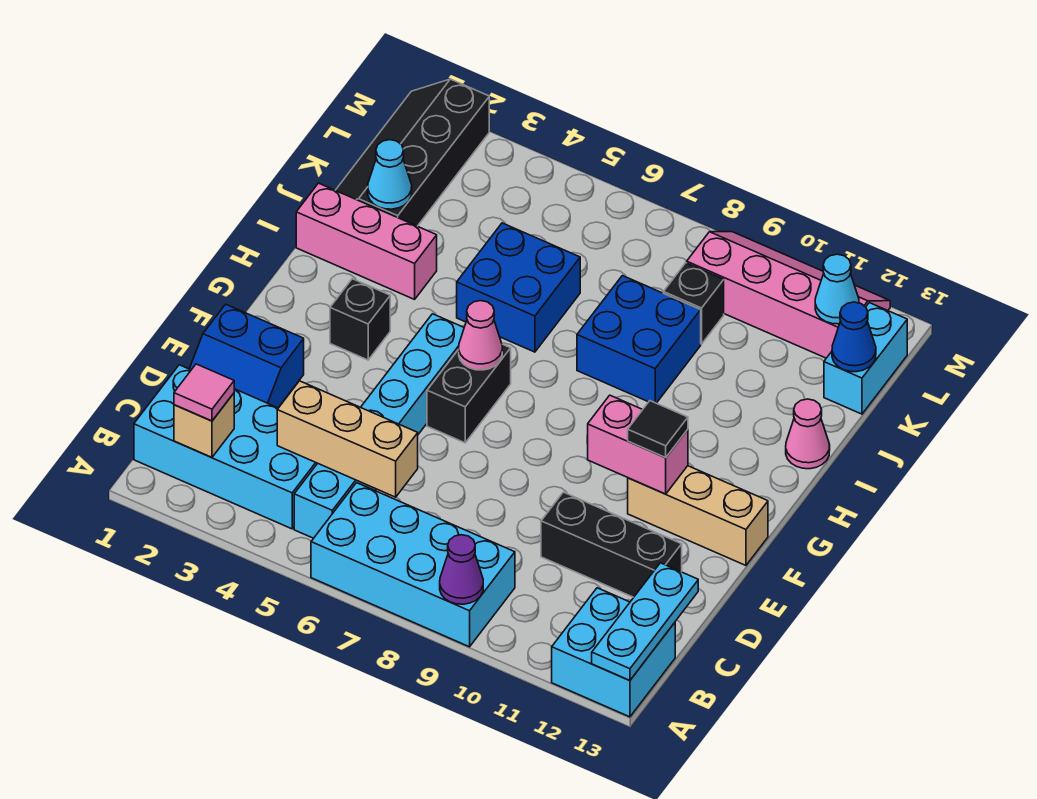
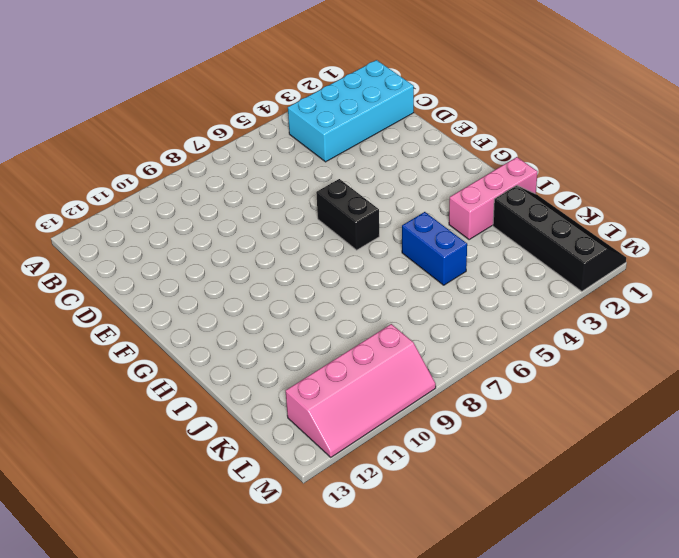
blue 1x2 brick [402,212,467,285] -> blue 2x2 brick [457,223,580,352]
none -> cyan 2x4 brick [311,483,515,647]
none -> cyan 2x2 brick [552,588,675,717]
none -> cyan 1x6 brick [294,314,464,538]

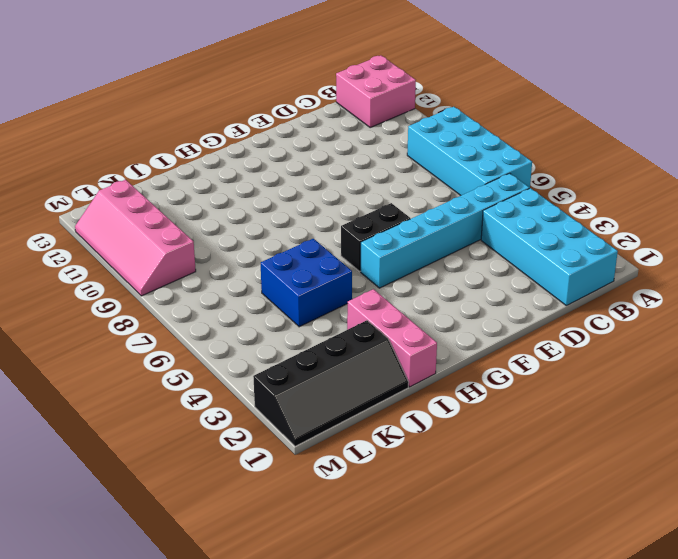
pink 2x2 brick [336,55,416,127] -> cyan 2x2 brick [552,588,675,717]
none -> blue 2x2 slope [190,304,304,408]
none -> black 1x3 brick [541,492,682,597]
none -> tan 1x3 brick [628,466,768,565]

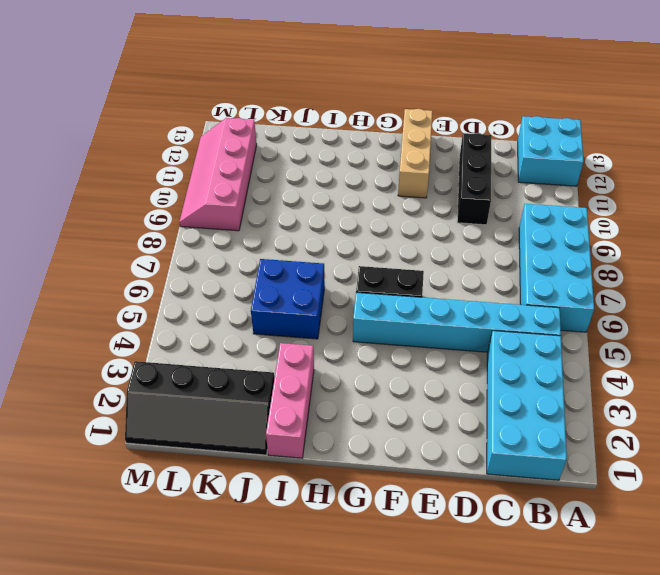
none -> blue 2x2 slope [190,304,304,408]
none -> black 1x1 brick [330,279,390,360]
none -> blue 2x2 brick [577,276,701,403]

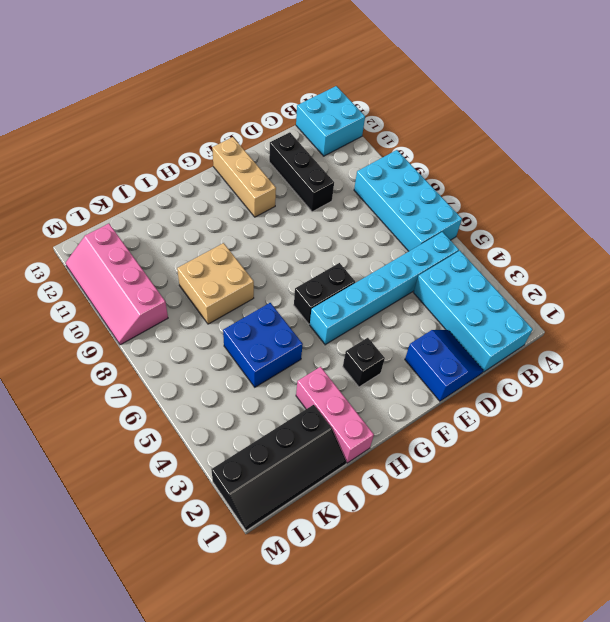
tan 2x2 brick [177,243,254,324] -> blue 2x2 brick [577,276,701,403]
none -> pink 1x1 cone [786,399,830,469]
none -> black 1x1 brick [663,263,724,344]
none -> cyan 1x2 brick [824,303,907,414]

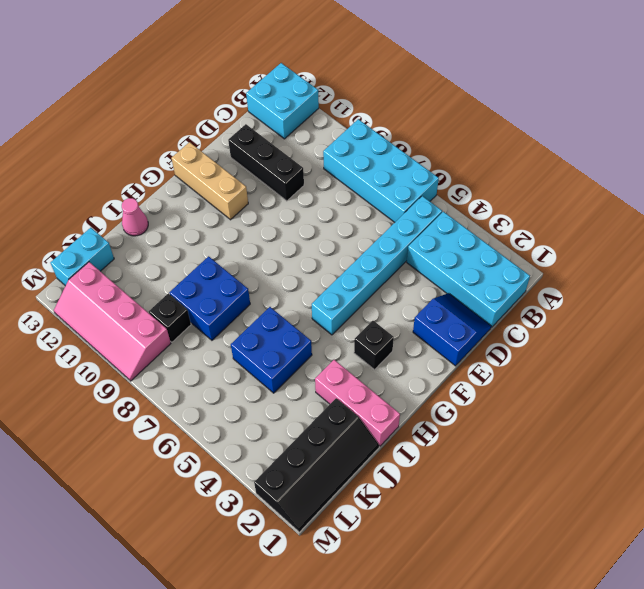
none -> black 1x2 brick [427,344,511,443]
none -> purple 1x1 cone [440,535,483,604]
none -> cyan 1x3 plate [592,563,698,681]

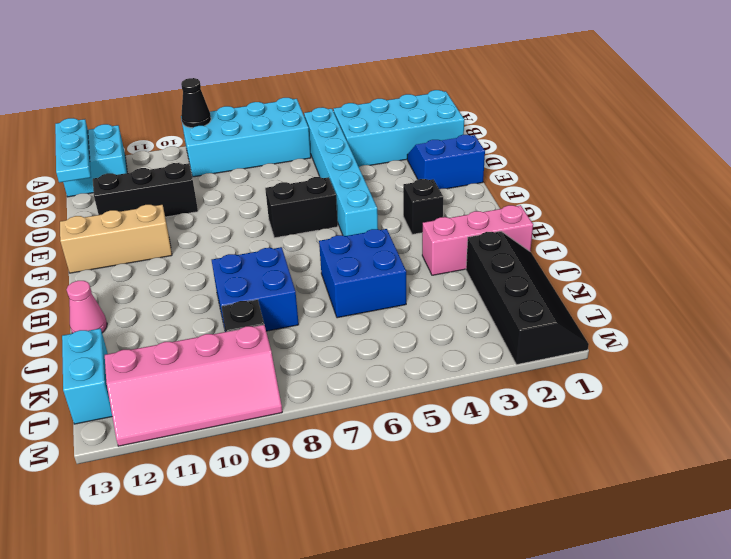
black 1x1 cone [181,78,211,128] -> purple 1x1 cone [440,535,483,604]
black 1x2 brick [265,177,338,238] -> black 1x2 brick turned to [427,344,511,443]
none -> tan 1x1 brick [174,393,234,457]
none -> tan 1x3 brick [277,381,418,497]
none -> pink 1x2 brick [588,395,688,494]

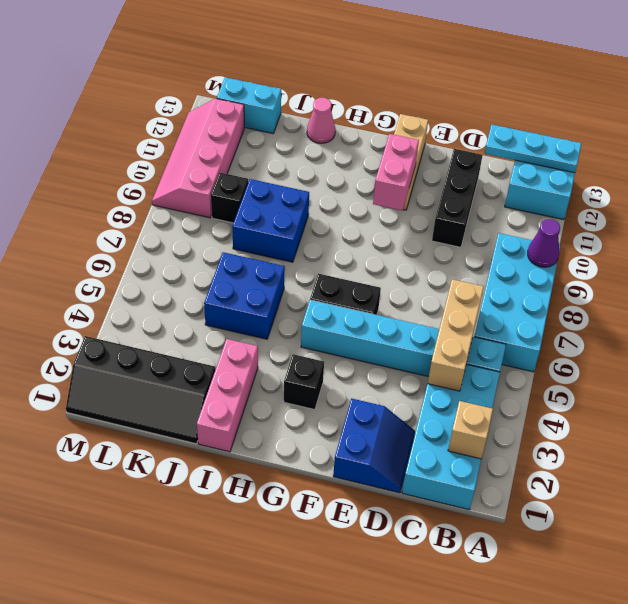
none -> pink 1x1 cone [459,301,502,370]
none -> cyan 1x1 cone [368,140,412,209]
none -> blue 1x1 cone [832,302,876,372]

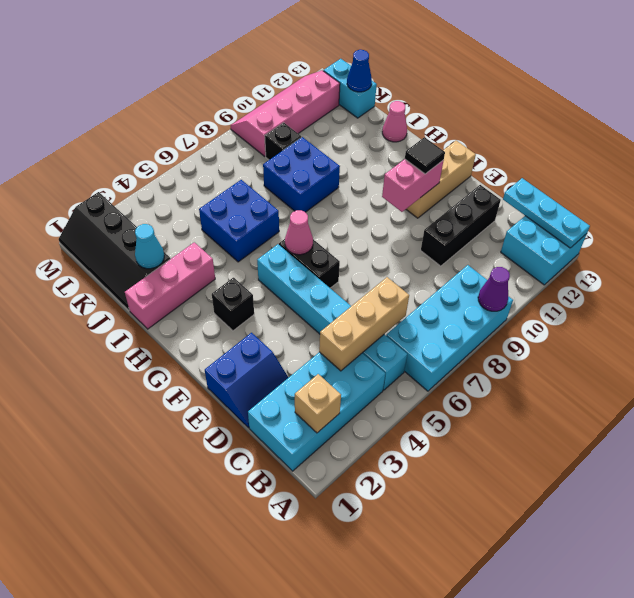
none -> cyan 1x1 cone [815,254,859,324]
none -> pink 1x1 tile [174,364,234,421]

